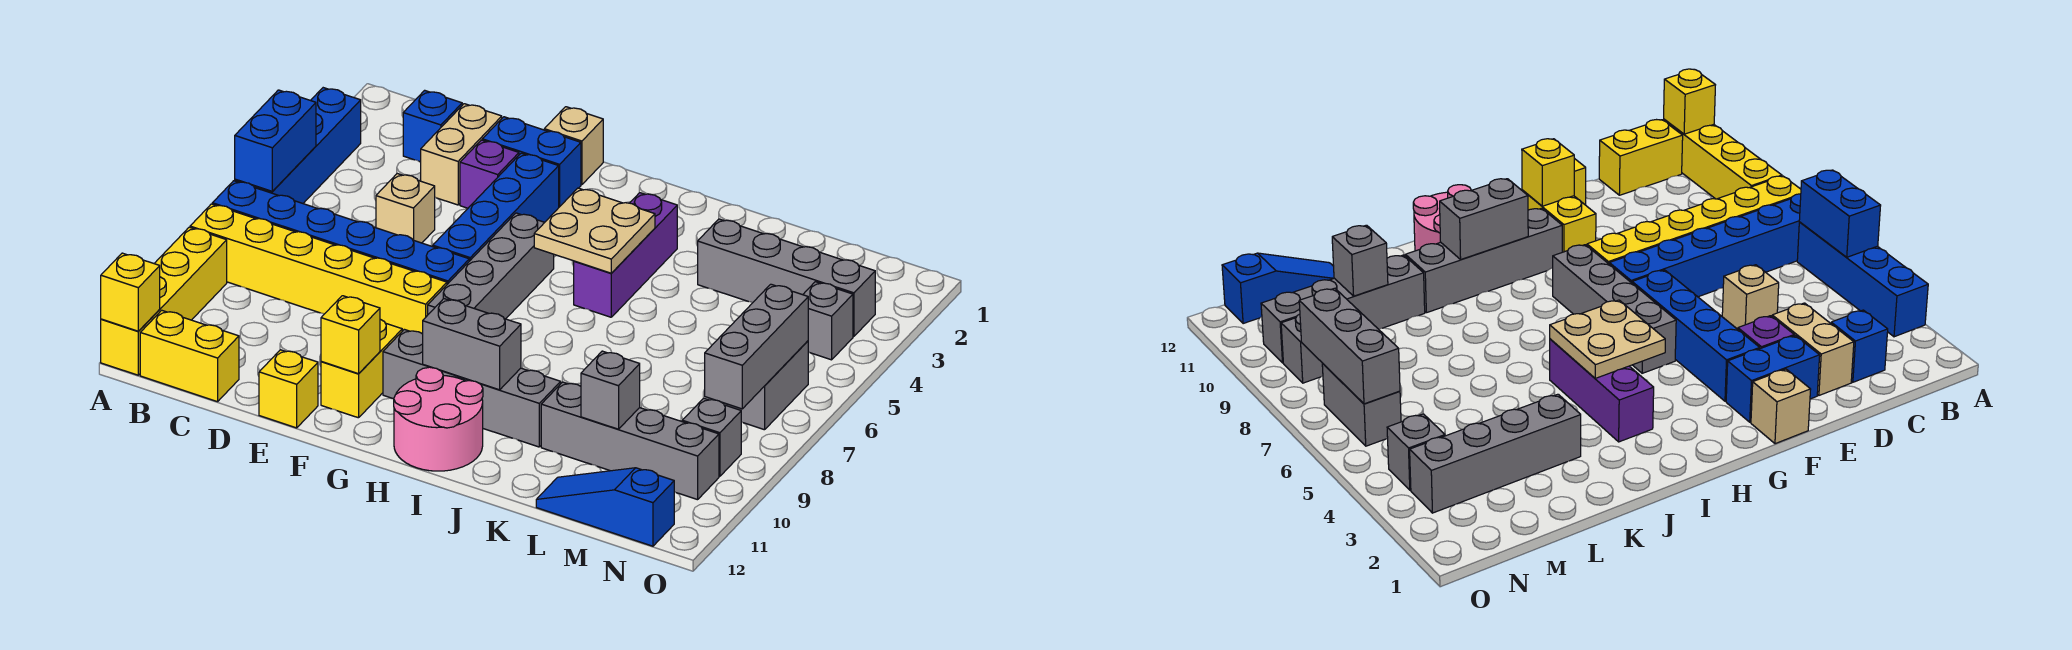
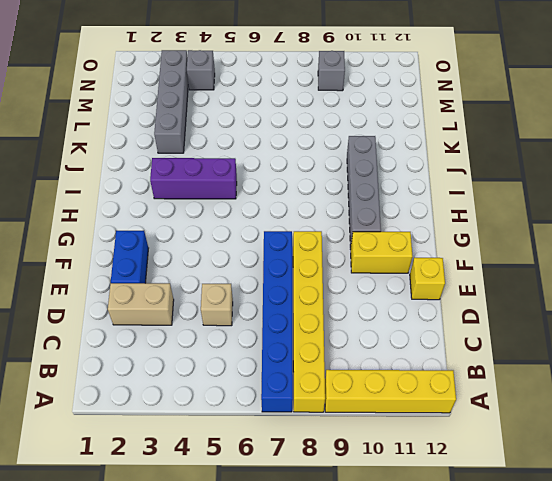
none -> blue 1x4 brick [235,88,361,203]
none -> yellow 1x2 brick [140,310,239,402]
none -> blue 1x1 brick [403,90,462,162]
none -> purple 1x1 brick [460,140,519,208]

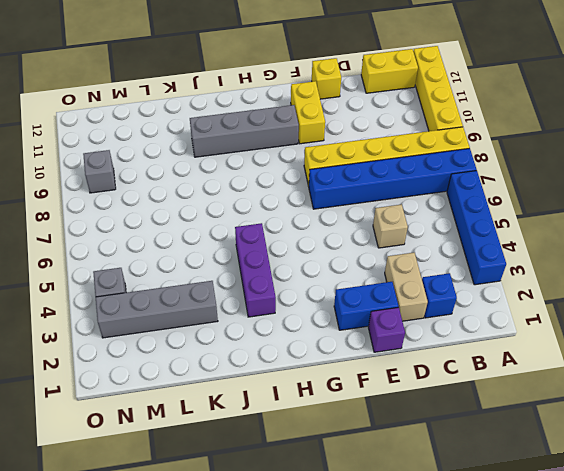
purple 1x1 brick [368,307,405,352] -> purple 1x1 brick moved to [460,140,519,208]
none -> tan 1x1 brick [544,107,603,185]
none -> blue 1x4 brick [433,153,559,261]
none -> grey 1x4 brick [428,213,554,319]
none -> pink 2x2 round brick [394,367,483,471]

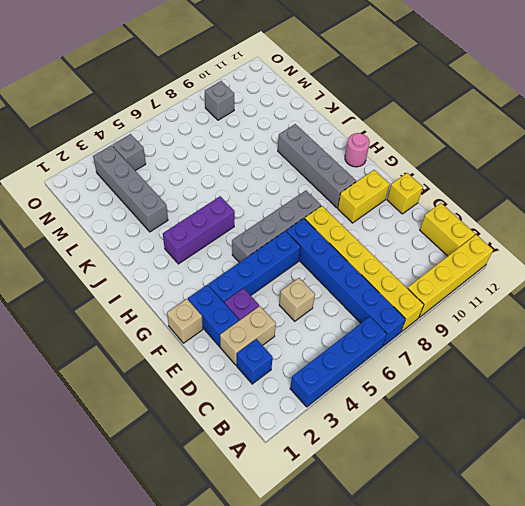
pink 1x1 round brick [345,133,370,167] -> pink 2x2 round brick [394,367,483,471]
none -> grey 1x4 brick [541,382,719,500]
none -> blue 1x3 slope [536,468,674,546]
none -> grey 1x2 brick [727,341,808,430]
none -> blue 1x2 brick [235,90,316,191]

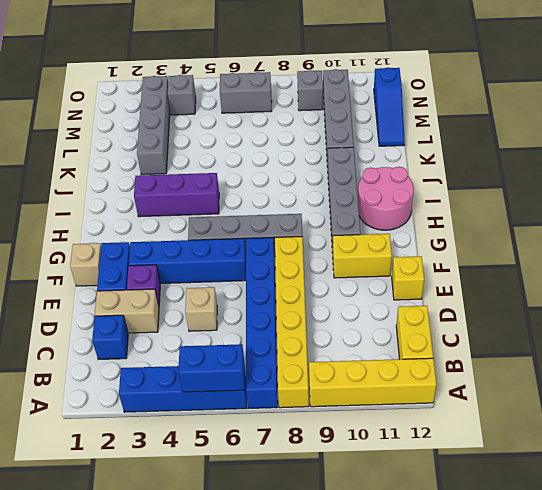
none -> yellow 1x1 brick [101,253,160,331]
none -> yellow 1x1 brick [321,296,380,374]
none -> tan 2x2 plate [534,188,655,273]
none -> grey 1x2 brick [423,299,521,390]

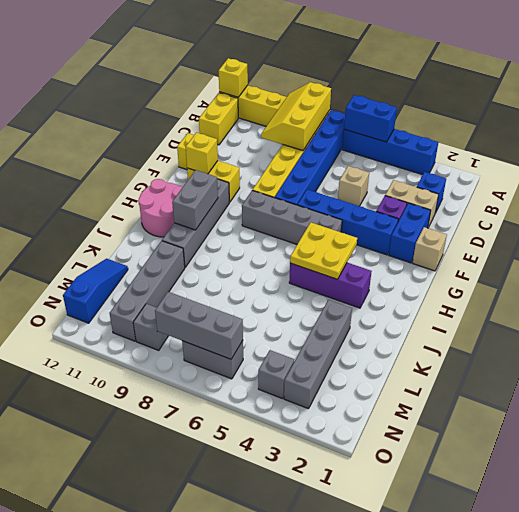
yellow 2x3 slope [261,82,331,151] -> none
yellow 2x2 plate [290,223,357,279] -> tan 2x2 plate [534,188,655,273]
none -> grey 1x1 brick [581,351,640,429]

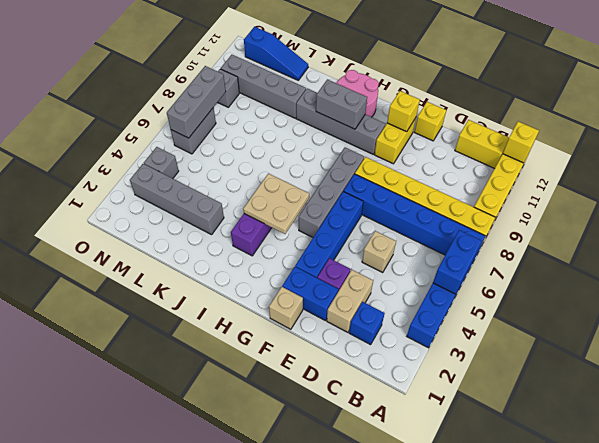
none -> grey 1x1 brick [581,351,640,429]

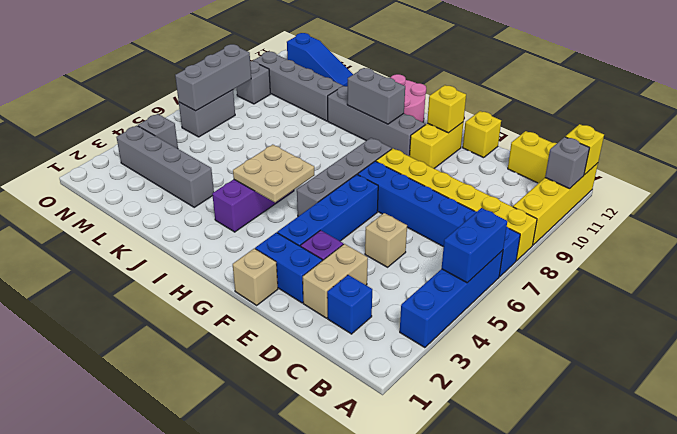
grey 1x1 brick [545,137,589,189] -> grey 1x1 brick moved to [581,351,640,429]

